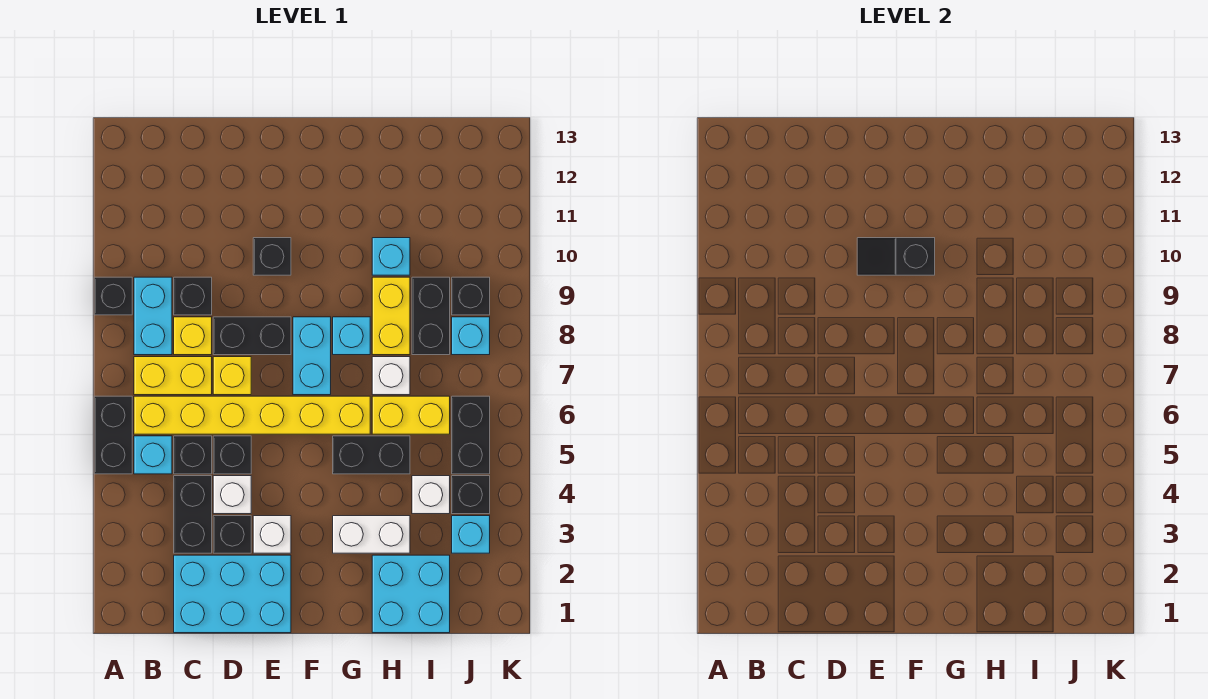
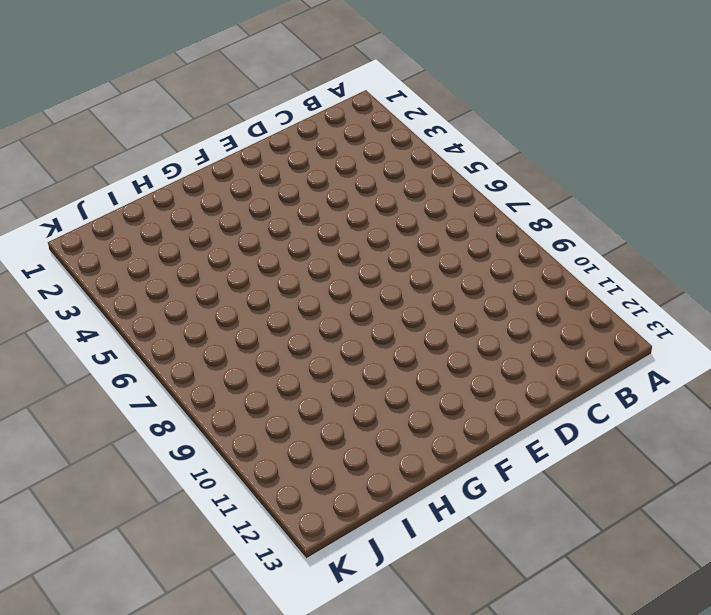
none -> black 1x2 brick [94,396,132,474]
none -> black 1x1 brick [94,277,132,315]
none -> cyan 1x1 brick [134,436,172,474]
none -> yellow 1x6 brick [134,396,370,434]

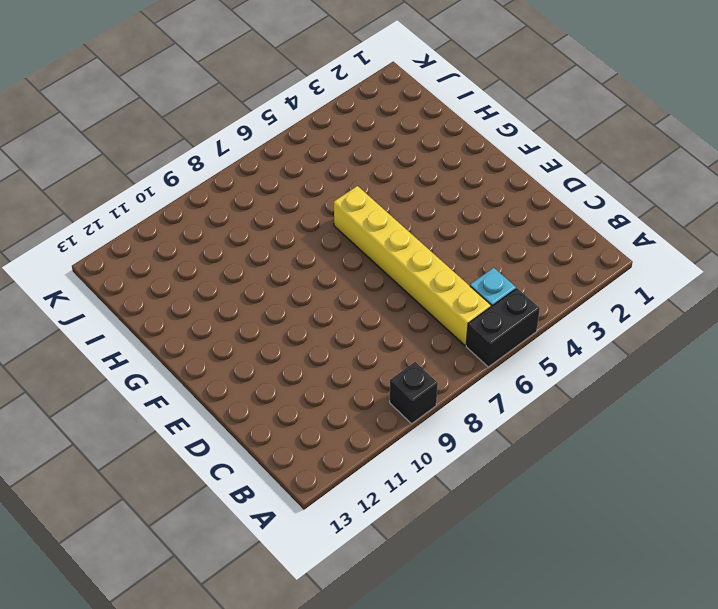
none -> yellow 1x2 brick [134,357,212,395]
none -> cyan 1x2 brick [134,277,172,355]
none -> cyan 2x3 brick [174,555,291,633]
none -> black 1x2 brick [174,476,212,553]

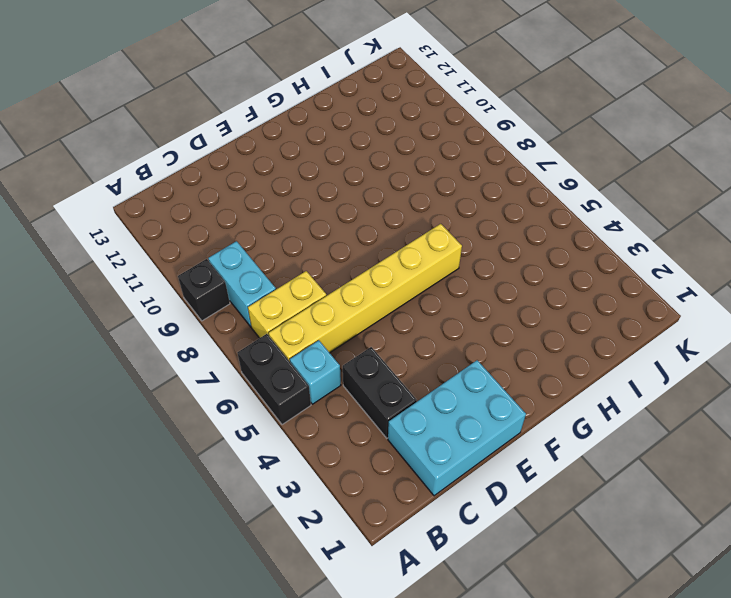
none -> black 1x1 brick [174,436,212,474]
none -> yellow 1x1 brick [174,317,212,355]
none -> black 1x1 brick [174,277,212,315]
none -> black 1x1 brick [213,516,251,553]

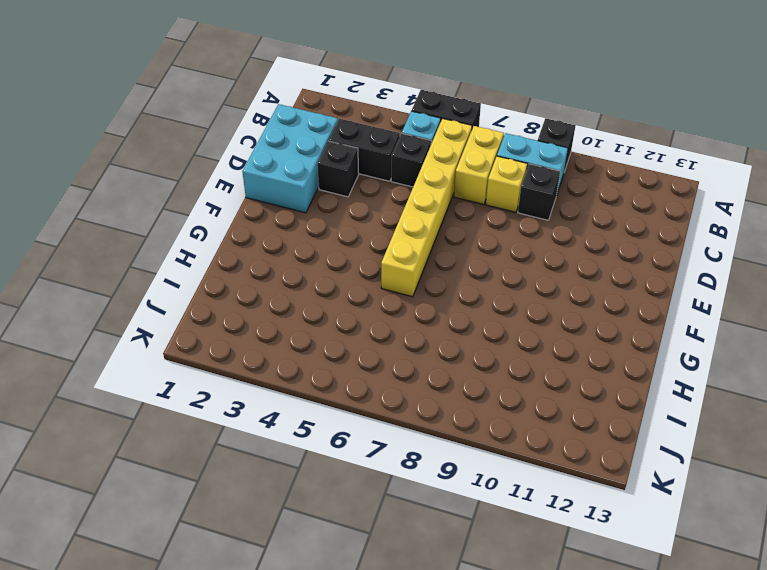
none -> white 1x1 brick [213,476,251,514]
none -> black 1x1 brick [213,436,251,474]
none -> yellow 1x1 brick [213,357,251,395]
none -> black 1x2 brick [213,317,291,355]

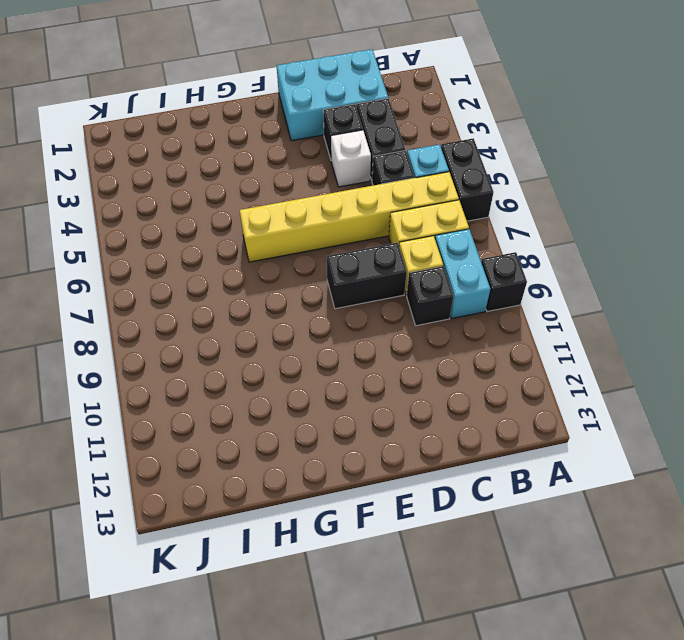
none -> black 1x1 brick [213,436,251,474]
none -> yellow 1x1 brick [213,357,251,395]
none -> white 1x1 brick [253,516,291,553]
none -> black 1x1 brick [253,238,291,275]

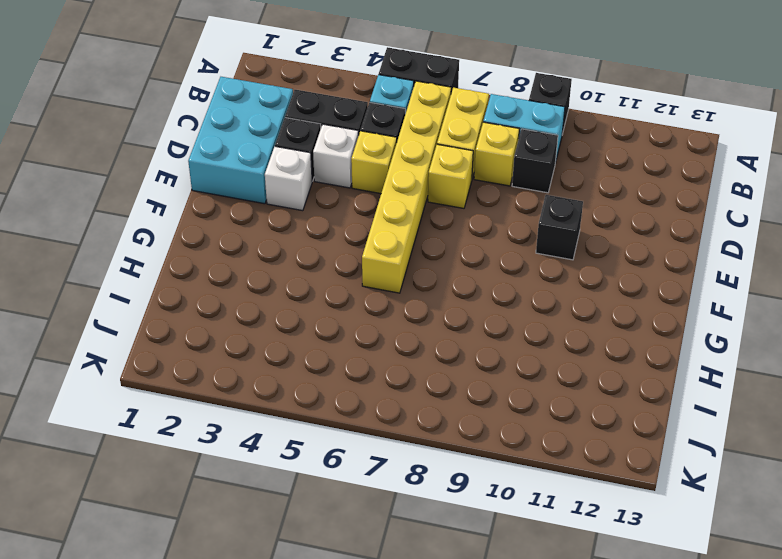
yellow 1x1 brick [351,131,397,194] -> black 1x1 brick [213,436,251,474]
none -> black 1x2 brick [213,317,291,355]
none -> cyan 1x2 brick [293,317,331,395]
none -> white 1x2 brick [333,516,410,553]
none -> black 1x2 brick [333,436,410,474]

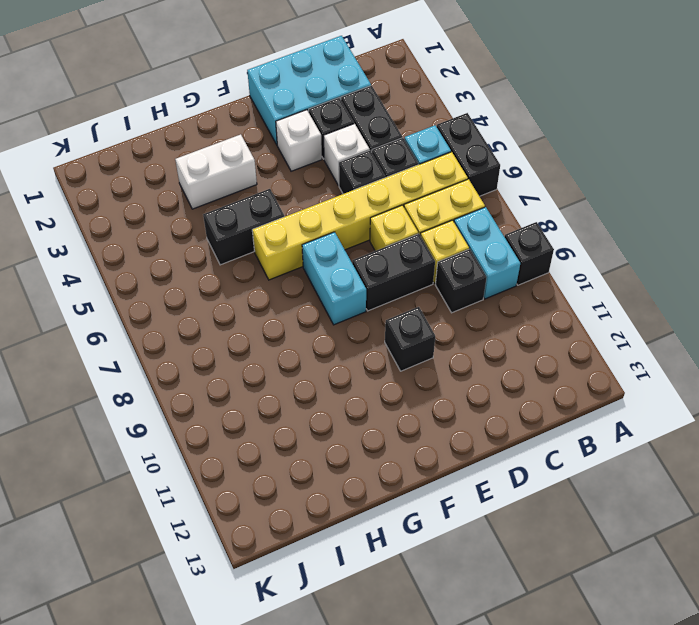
none -> cyan 1x1 brick [333,317,370,355]
none -> cyan 2x2 brick [372,555,450,633]
none -> yellow 1x2 brick [372,396,450,434]
none -> white 1x1 brick [372,357,410,395]

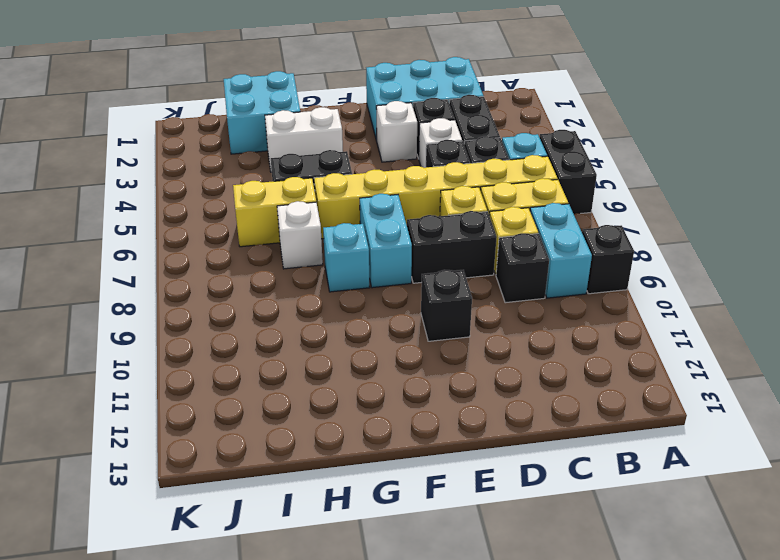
none -> yellow 1x2 brick [372,277,410,355]
none -> cyan 1x1 brick [372,238,410,275]
none -> white 1x1 brick [412,476,450,514]
none -> black 1x2 brick [412,277,450,355]

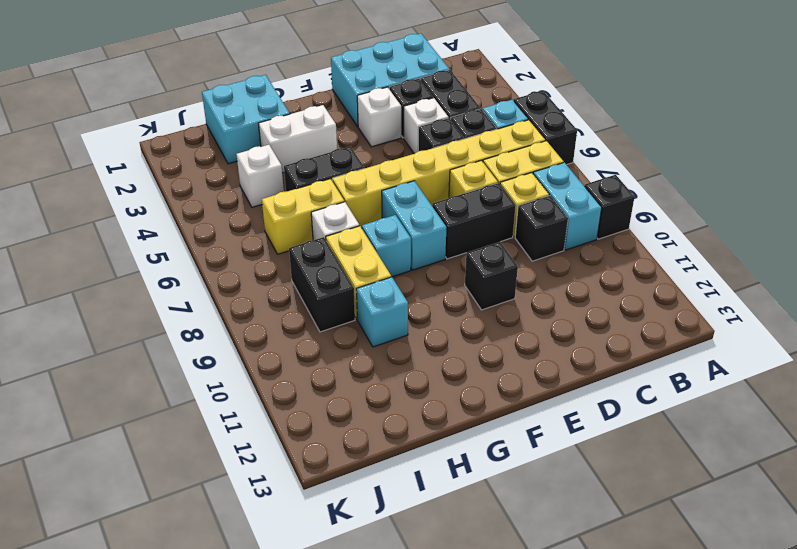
none -> cyan 1x1 brick [452,516,490,553]
none -> black 1x1 brick [452,476,490,514]
none -> black 1x2 brick [452,396,490,474]
none -> cyan 1x1 brick [452,317,490,355]

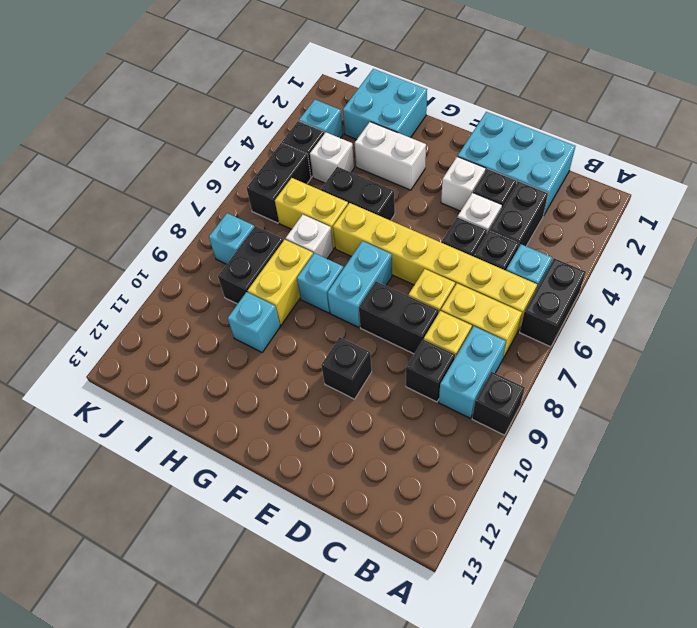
none -> black 1x1 brick [452,277,490,315]
none -> black 1x2 slope [857,238,935,275]

